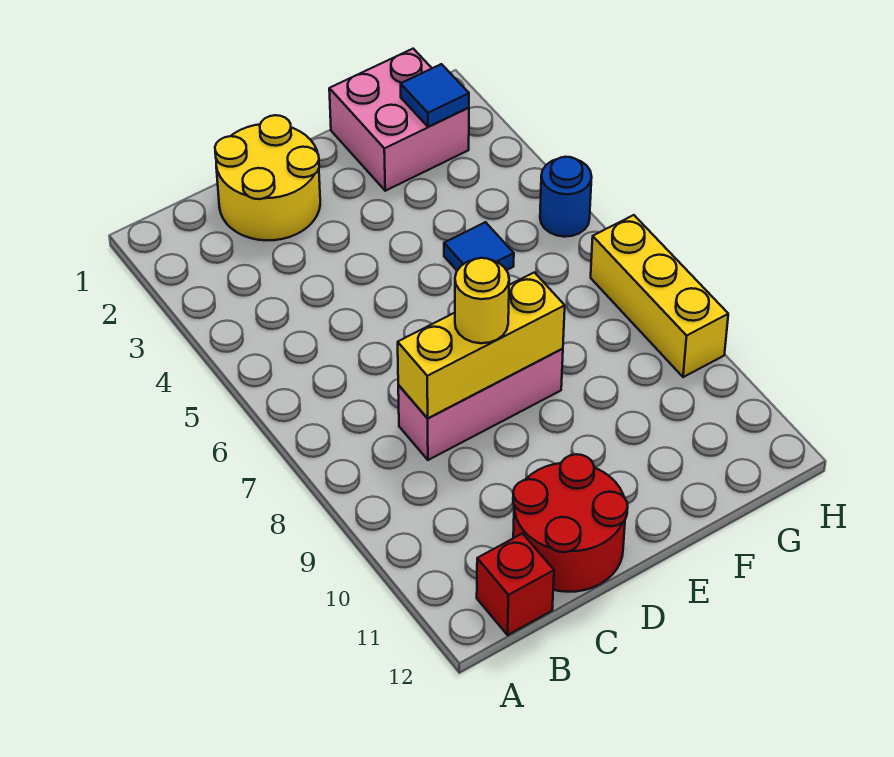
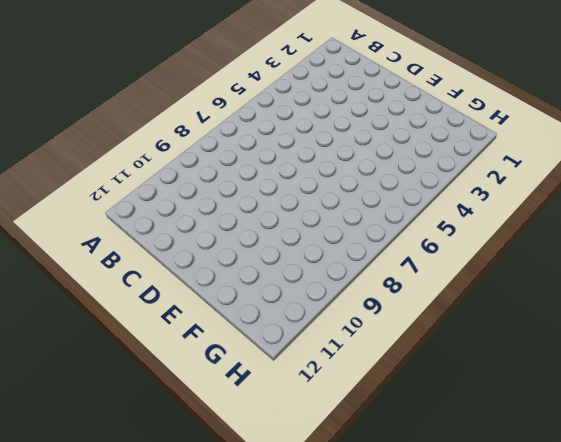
none -> red 1x1 brick [477,534,554,635]
none -> yellow 2x2 round brick [215,115,320,240]

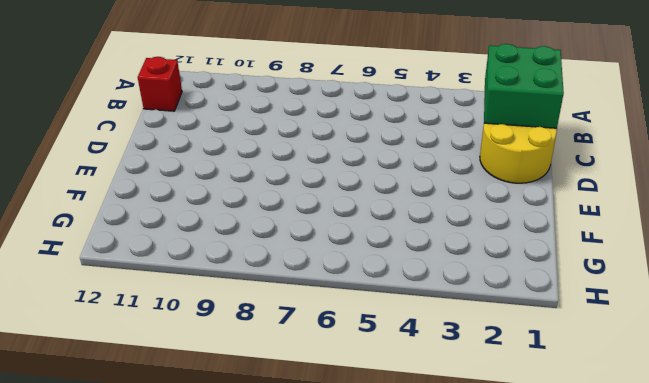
green 2x2 brick [484,44,564,128] -> none
none -> pink 1x3 brick [398,349,563,460]
none -> red 2x2 round brick [513,454,628,592]

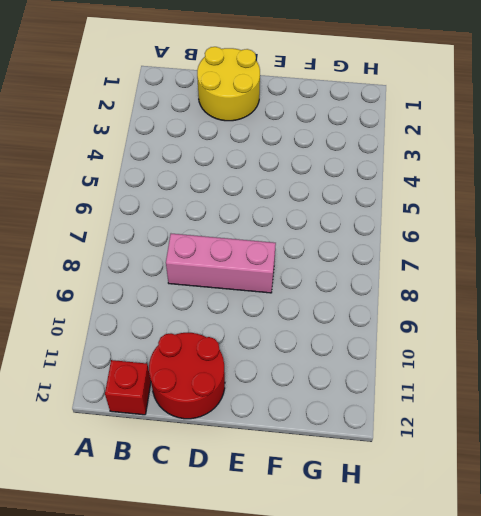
none -> pink 2x2 brick [329,49,469,191]
none -> blue 1x1 tile [444,222,514,271]

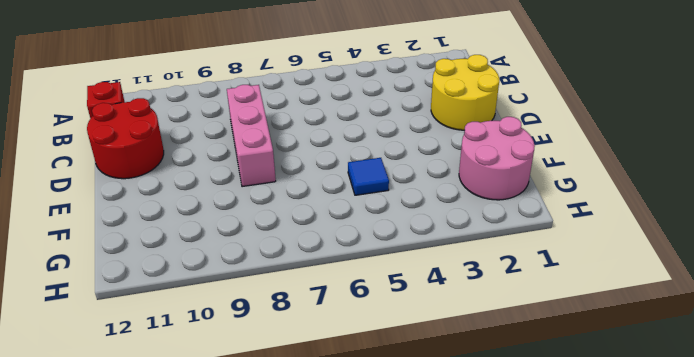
pink 2x2 round brick [459,117,535,200] -> pink 2x2 brick [329,49,469,191]
none -> blue 1x1 round brick [540,157,592,237]
none -> yellow 1x3 brick [591,215,728,377]

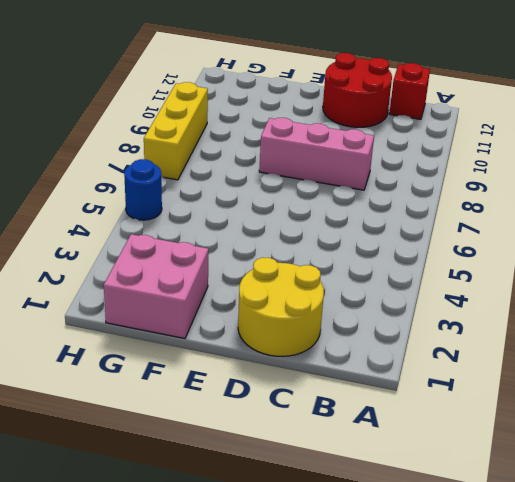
none -> blue 1x1 tile [444,222,514,271]
none -> yellow 1x3 brick [398,272,565,418]

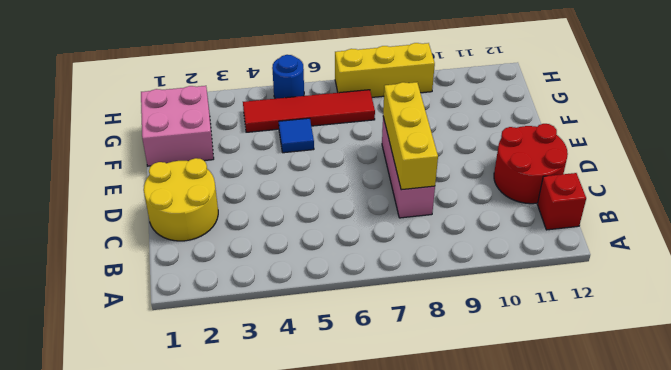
red 1x4 tile [243,90,375,132] -> none
none -> blue 1x1 tile [401,64,469,127]
none -> yellow 1x1 round brick [455,258,509,343]

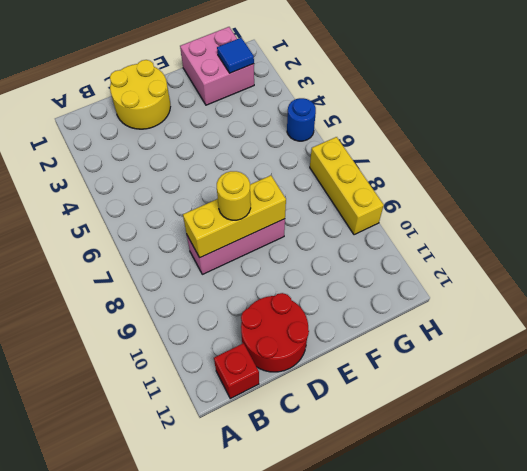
none -> blue 1x1 tile [444,222,514,271]

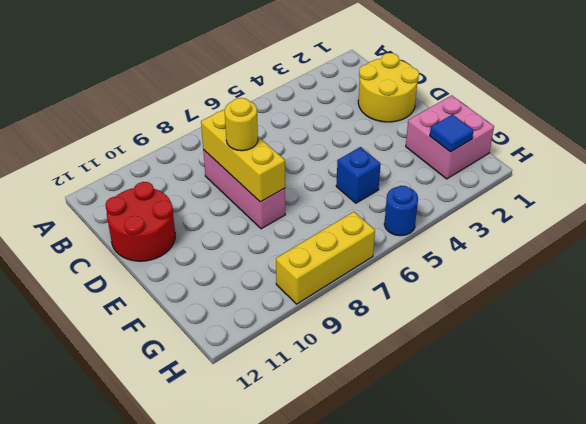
blue 1x1 brick [336,147,381,203] -> blue 1x1 tile [444,222,514,271]
none -> red 1x1 brick [477,534,554,635]

